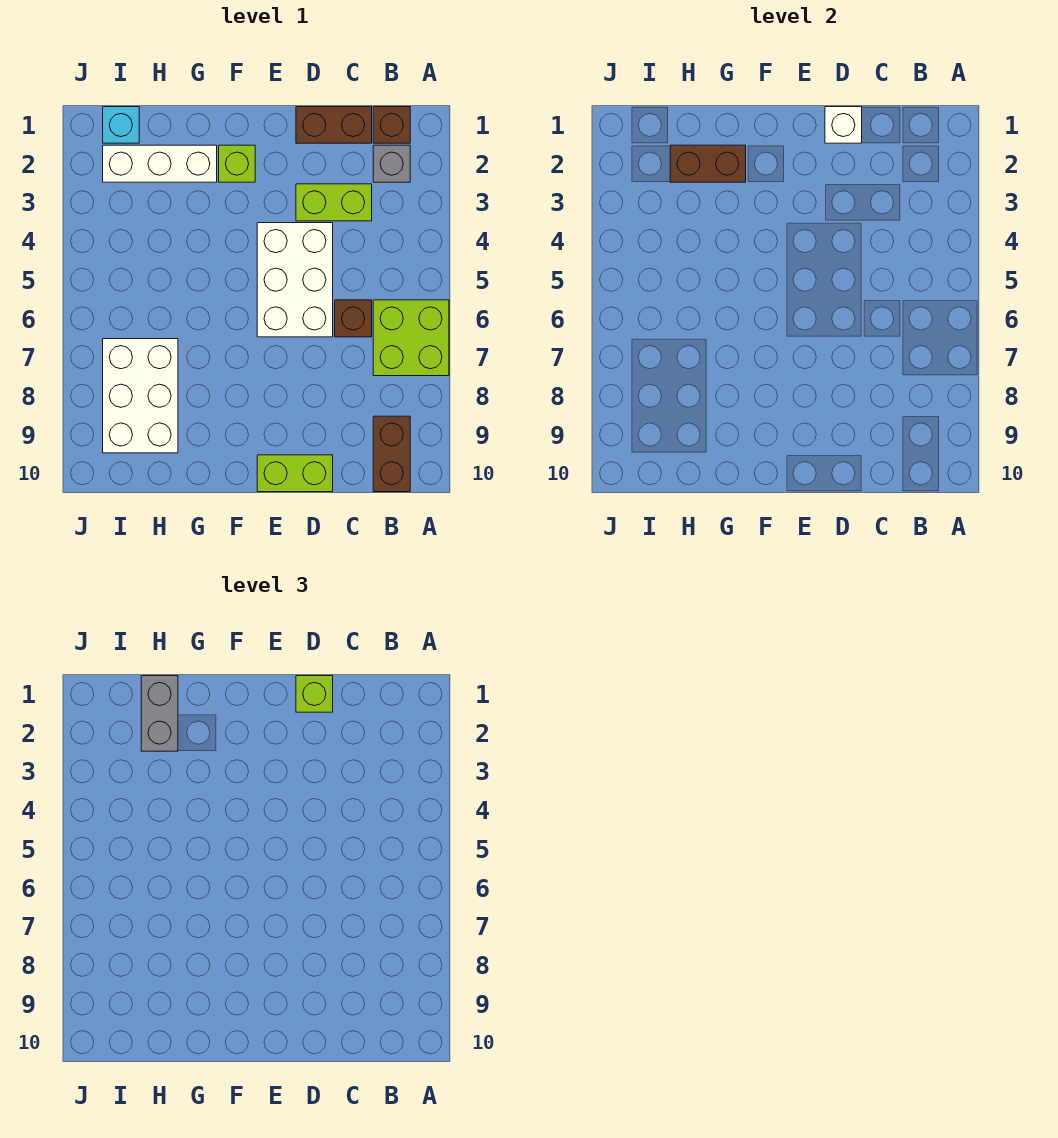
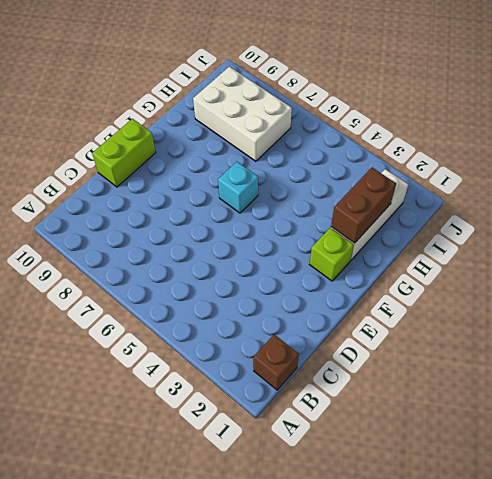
cyan 1x1 brick [218,162,258,213] -> cyan 1x1 brick moved to [103,107,139,143]
none -> lime 2x2 brick [373,300,449,376]
none -> grey 1x1 brick [373,145,410,182]
none -> brown 1x2 brick [373,416,410,492]

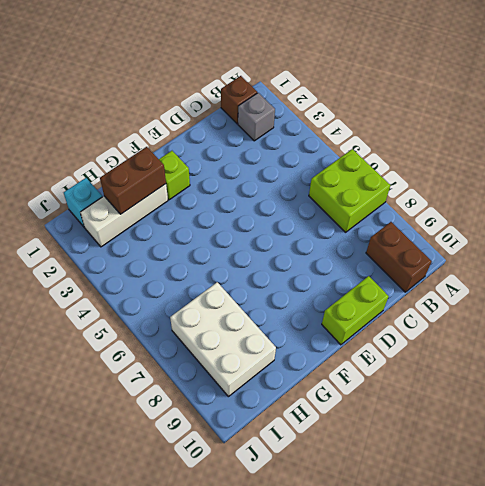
none -> brown 1x2 brick [296,107,372,143]
none -> lime 1x2 brick [296,184,372,221]
none -> brown 1x1 brick [335,300,372,337]

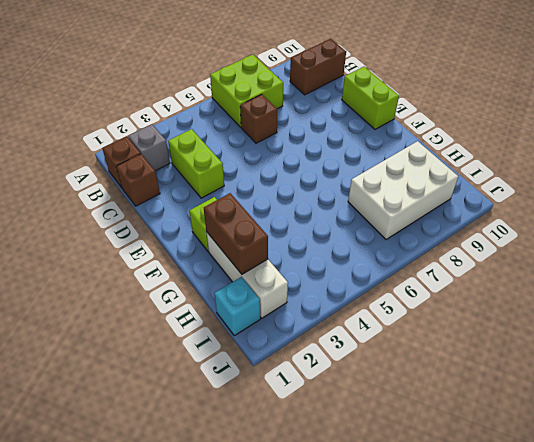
brown 1x1 brick [116,154,160,206] -> brown 1x2 brick [296,107,372,143]
none -> white 2x3 brick [257,223,333,337]
none -> white 1x1 brick [825,107,862,143]
none -> lime 1x1 brick [296,676,333,712]

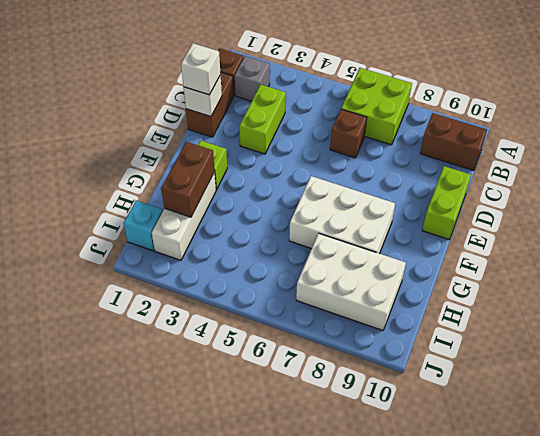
white 1x1 brick [181,43,220,95] -> lime 1x1 brick [296,676,333,712]
white 2x3 brick [289,176,395,253] -> white 2x3 brick moved to [257,223,333,337]
none -> grey 1x2 brick [141,676,178,751]

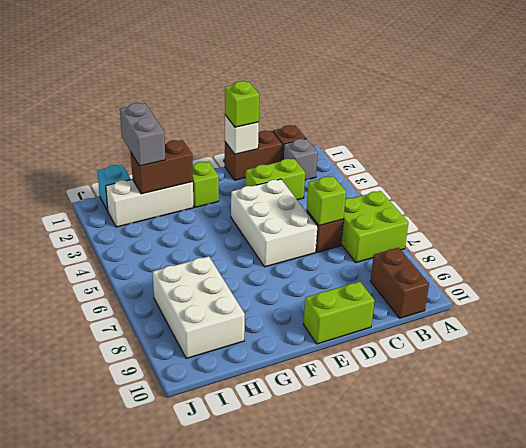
lime 1x1 brick [307,176,346,226] -> none

